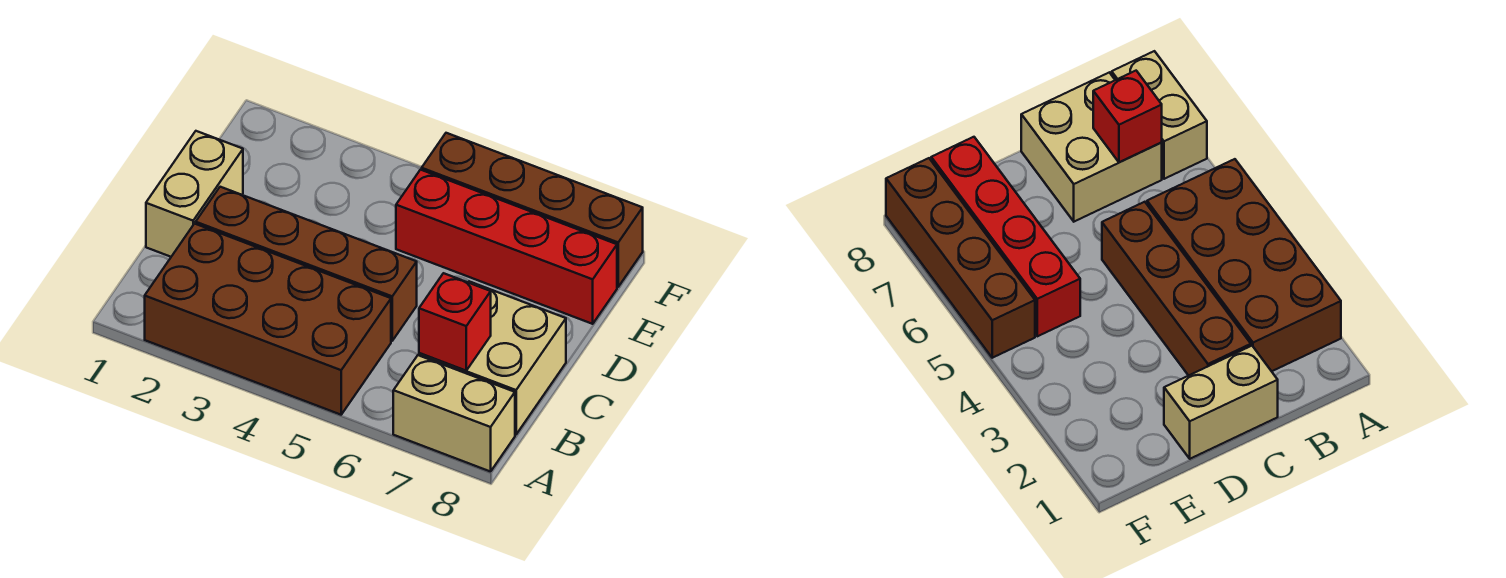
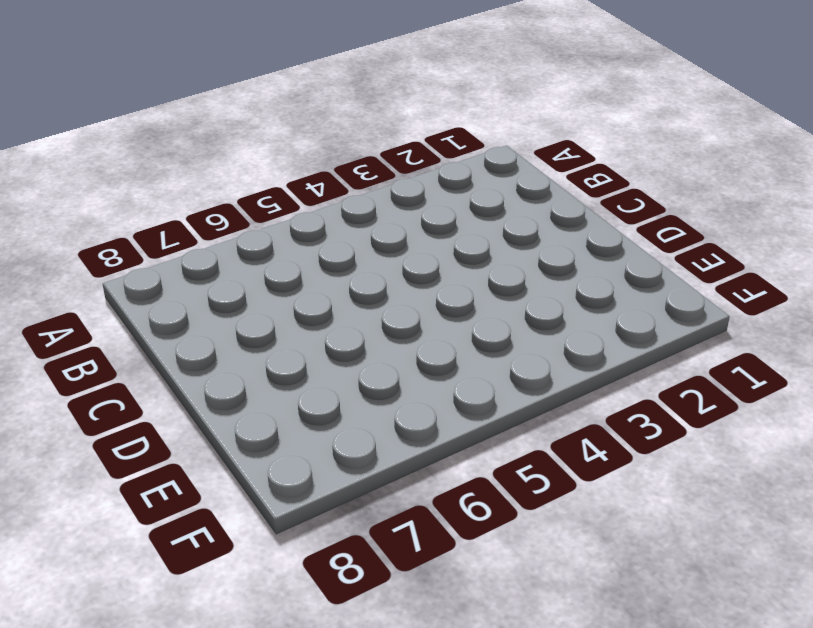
none -> brown 2x4 brick [145,224,391,415]
none -> tan 1x2 brick [393,355,515,472]

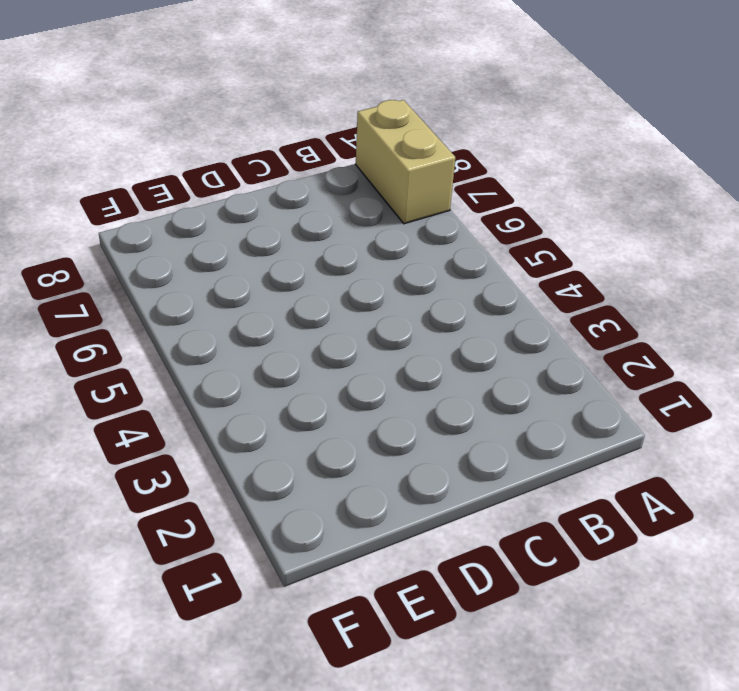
none -> brown 2x4 brick [145,224,391,415]
none -> tan 2x2 brick [419,281,566,435]

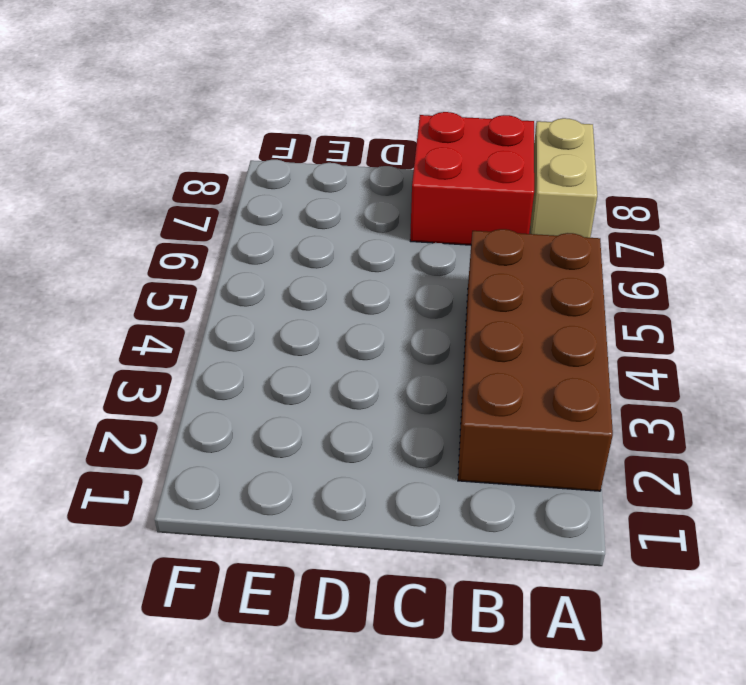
red 2x2 brick [410,112,534,245] -> tan 2x2 brick [419,281,566,435]
none -> tan 1x2 brick [146,131,243,257]
none -> brown 1x4 brick [196,187,417,341]

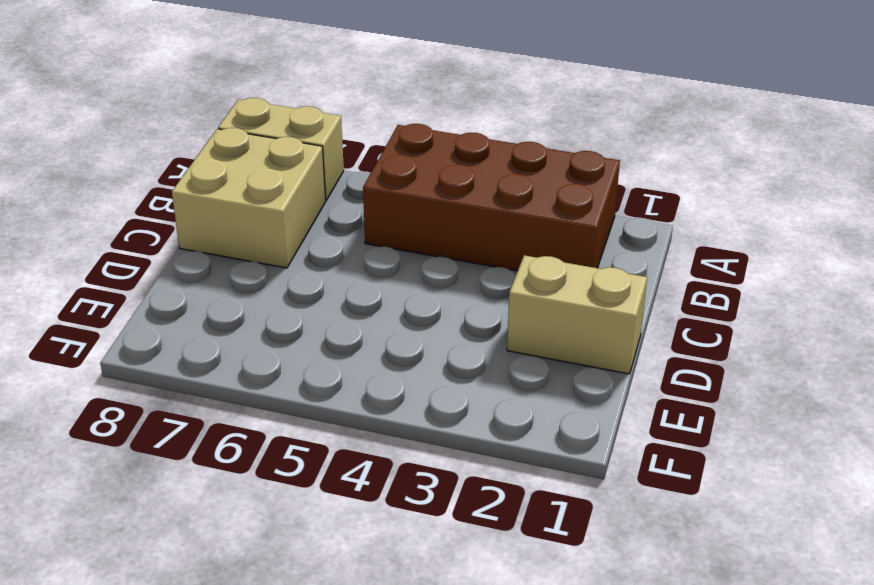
tan 1x2 brick [507,255,647,374] -> tan 1x2 brick turned to [146,131,243,257]
none -> brown 1x4 brick [196,187,417,341]
none -> red 1x4 brick [396,170,617,324]

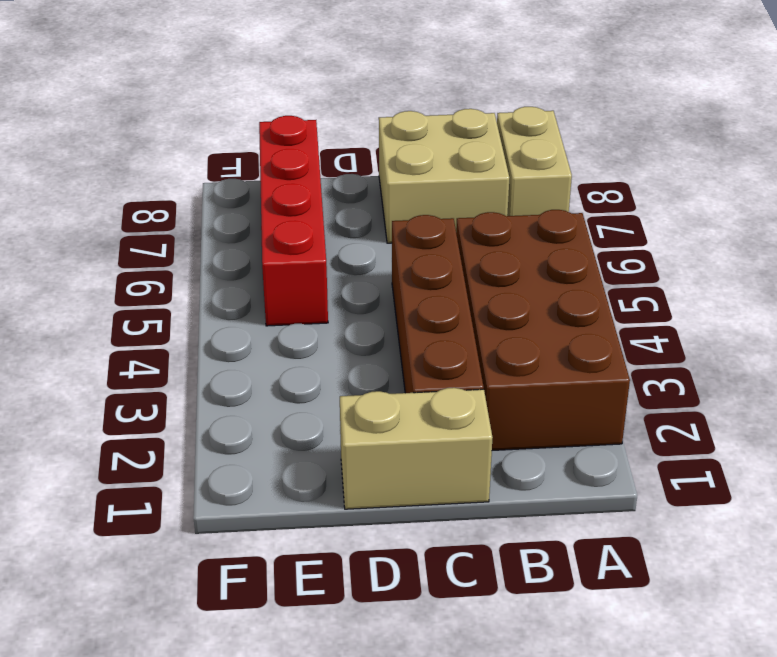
none -> brown 1x4 brick [422,133,643,287]
none -> red 1x1 brick [419,273,491,371]

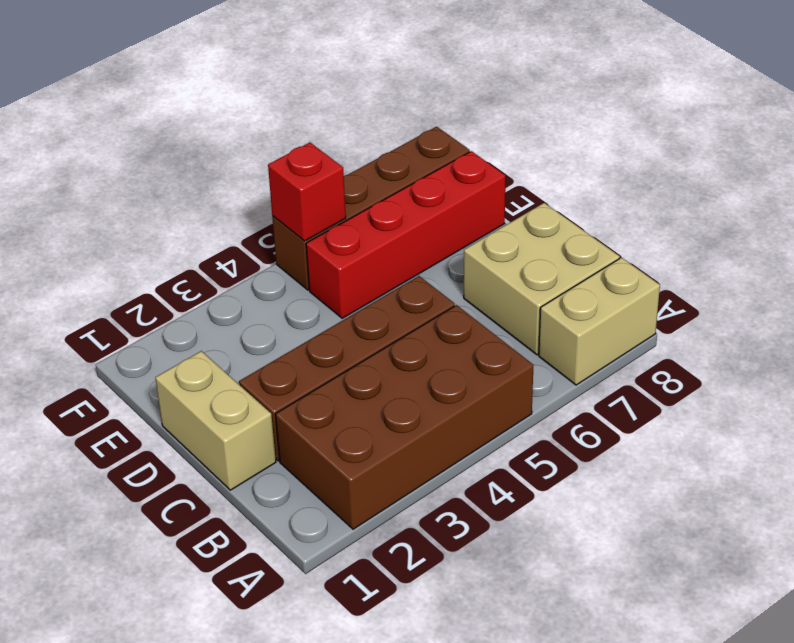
red 1x1 brick [268,143,346,241] -> red 1x1 brick moved to [419,273,491,371]

